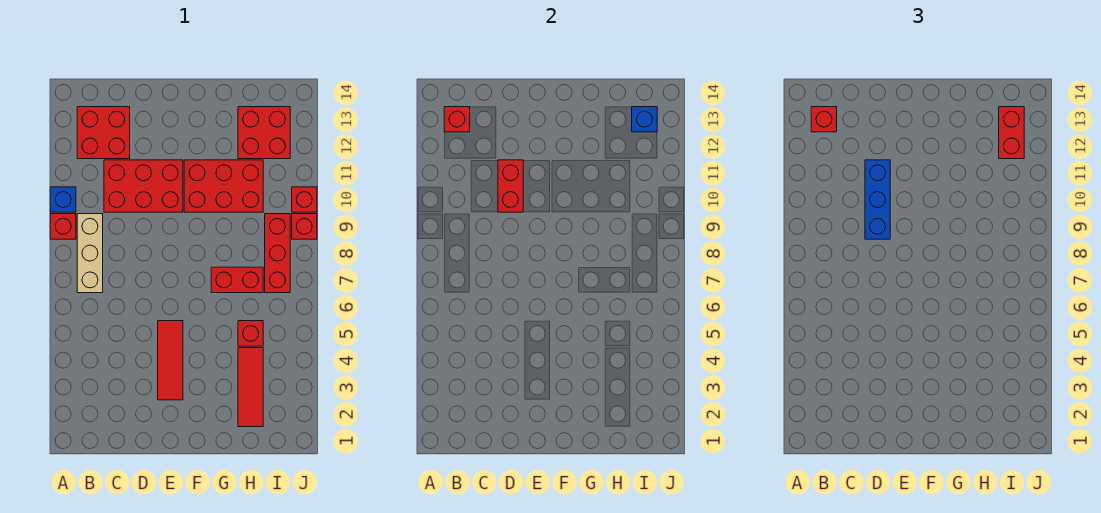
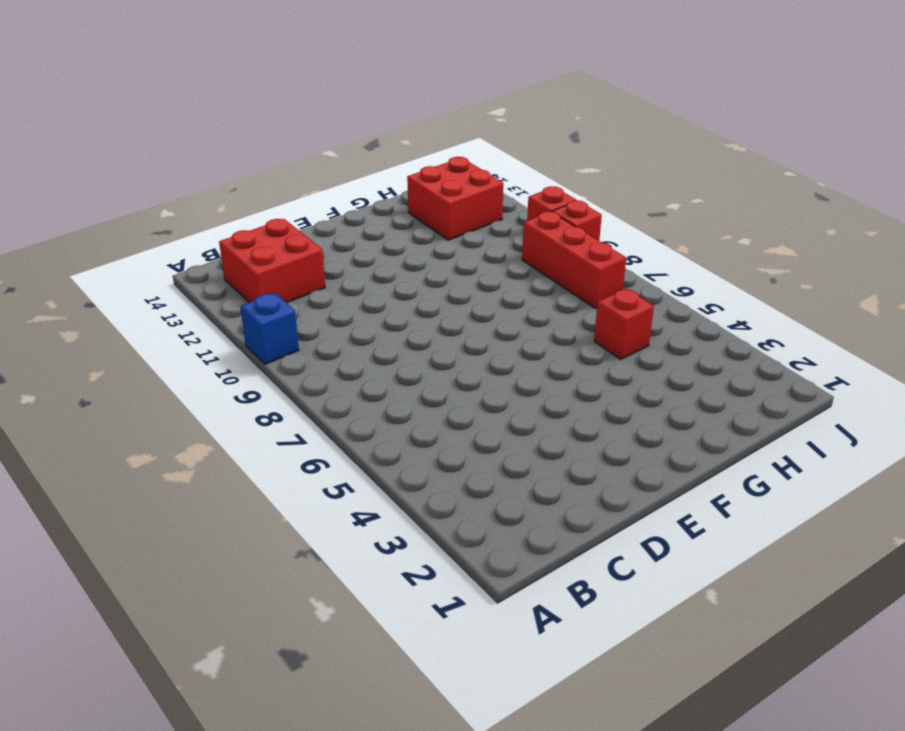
none -> red 1x1 brick [50,214,76,239]
none -> tan 1x3 brick [77,214,103,293]
none -> red 2x3 brick [104,160,183,212]

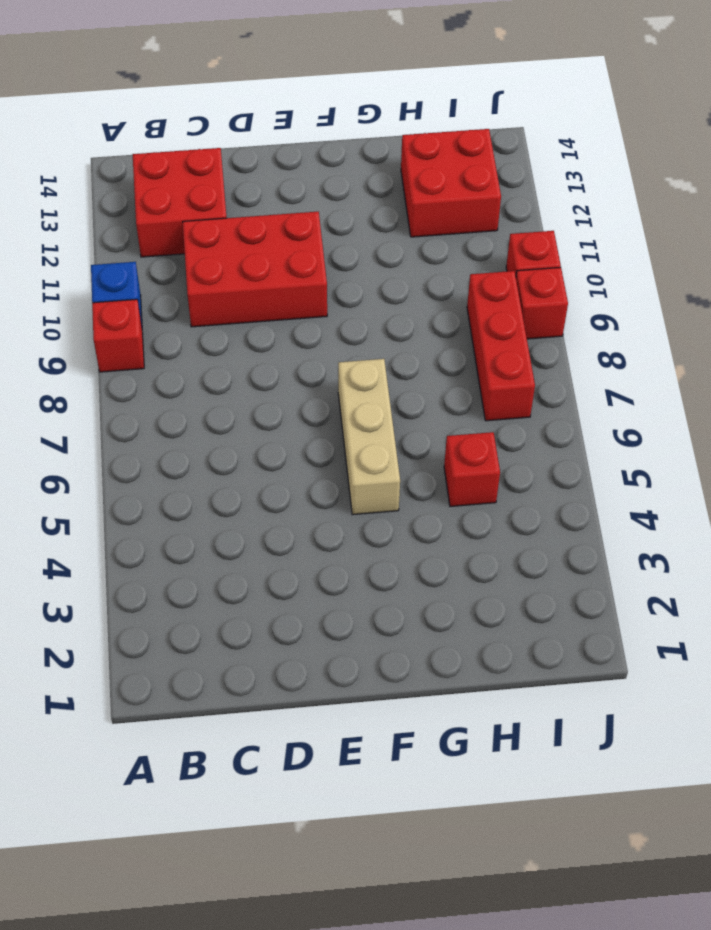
tan 1x3 brick [338,359,400,515] -> tan 1x3 brick moved to [77,214,103,293]
none -> red 1x3 tile [158,321,183,400]
none -> red 2x3 brick [184,160,263,212]
none -> red 1x2 brick [211,267,263,293]

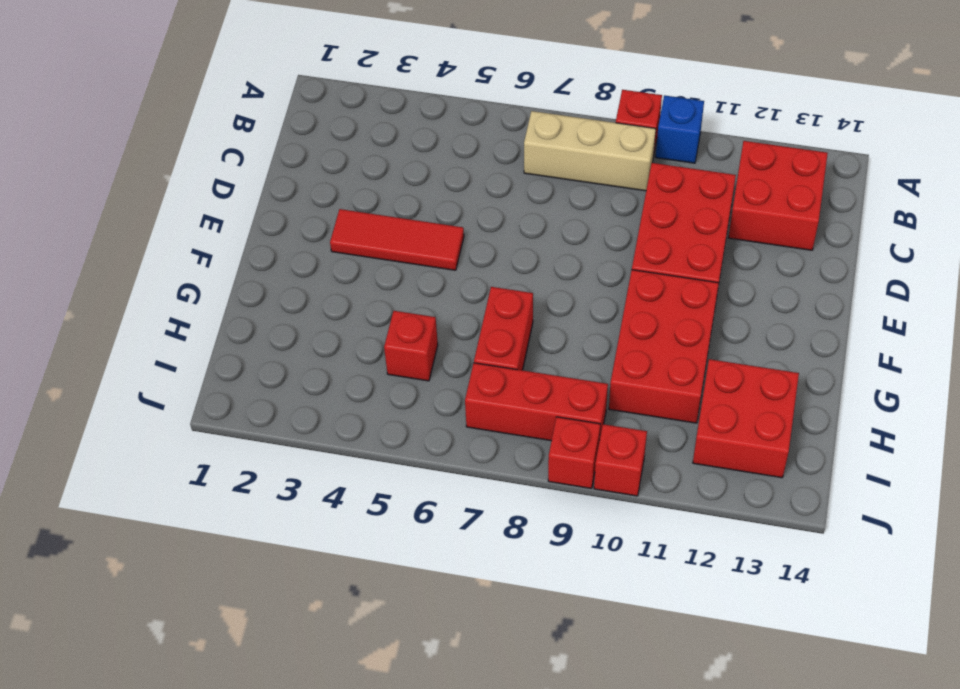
none -> red 1x3 tile [238,348,263,427]
none -> red 1x1 brick [444,107,470,132]
none -> red 1x2 brick [498,160,523,212]

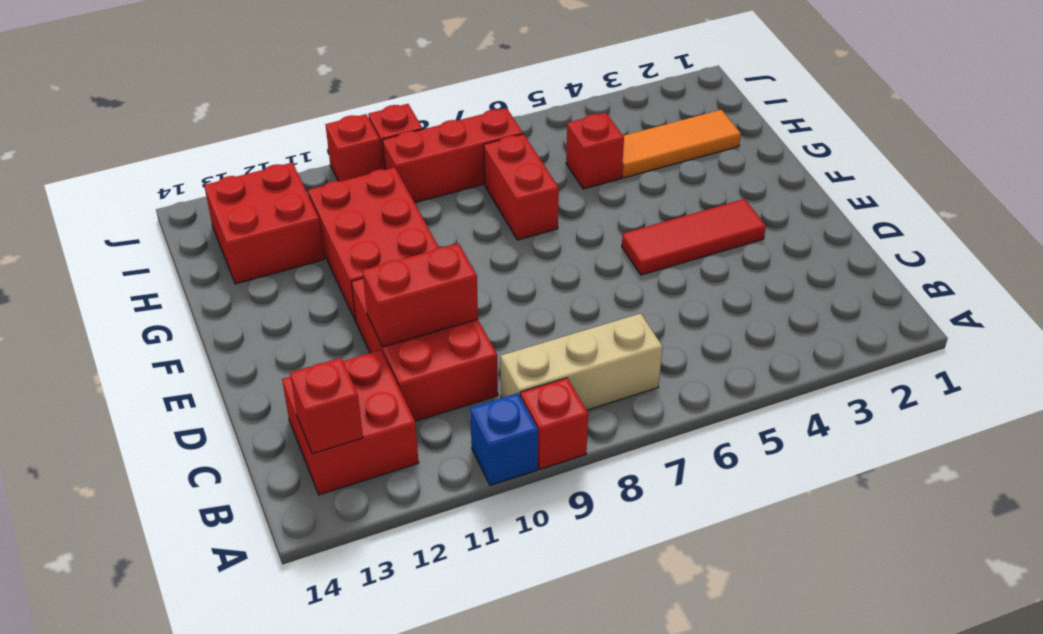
orange 1x3 tile [622,110,741,178] -> red 1x3 tile [238,348,263,427]
none -> blue 1x1 brick [632,107,657,132]
none -> red 1x1 brick [811,107,837,132]
none -> blue 1x3 brick [865,160,890,239]

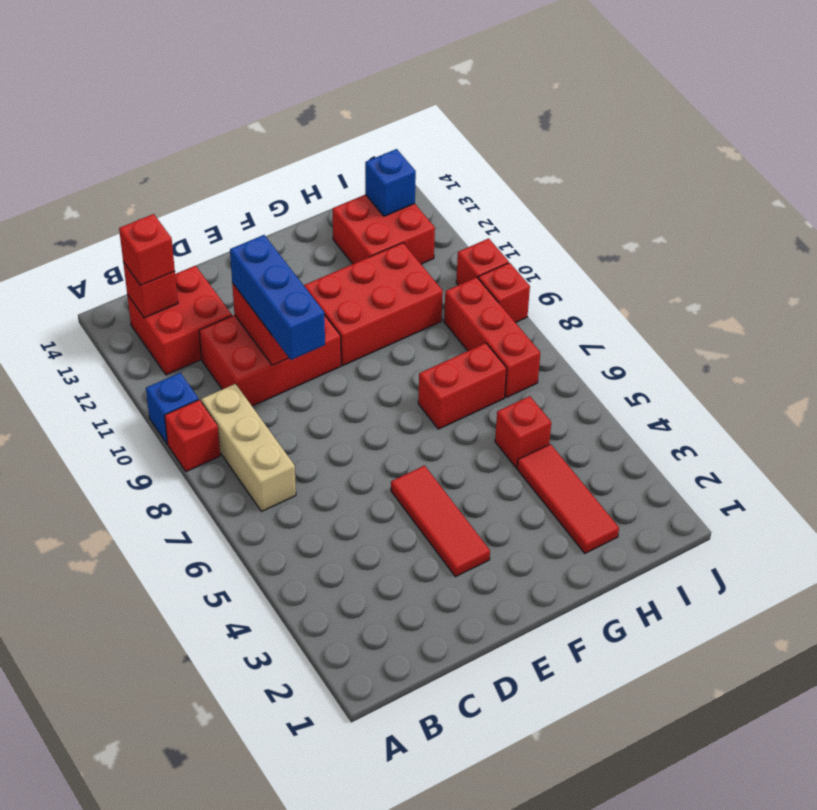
none -> red 1x2 brick [999,107,1024,159]

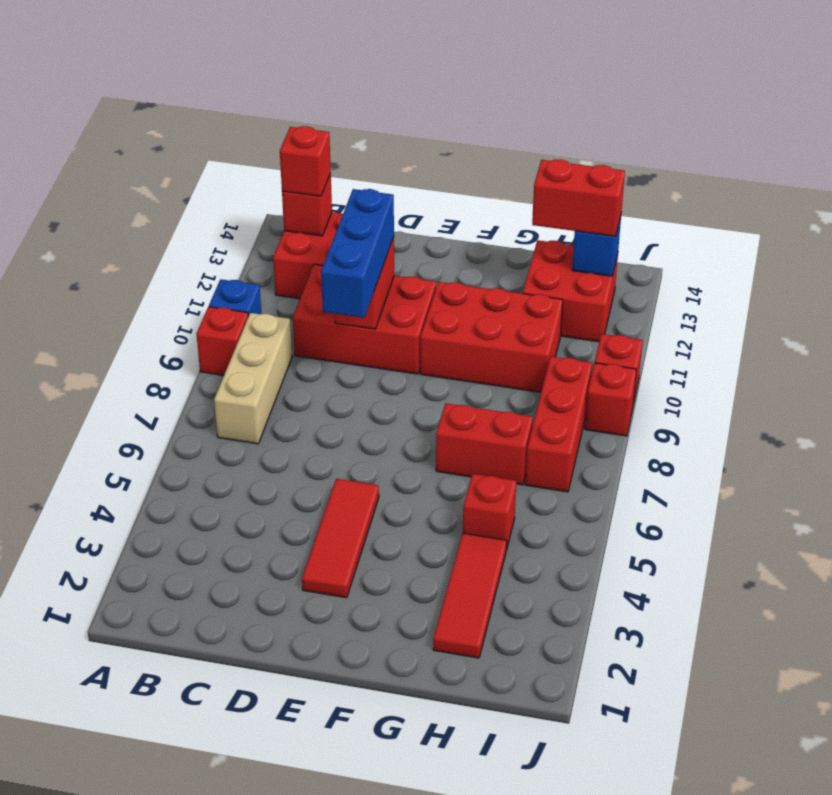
red 1x2 brick [532,159,625,236] -> red 1x2 brick turned to [999,107,1024,159]

